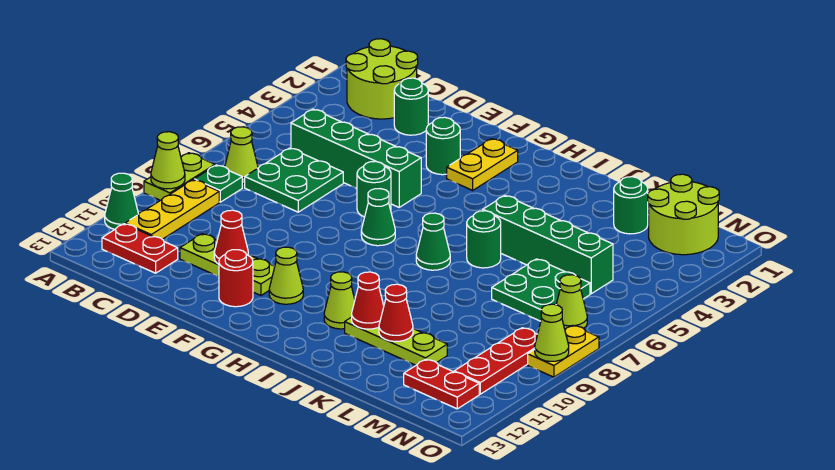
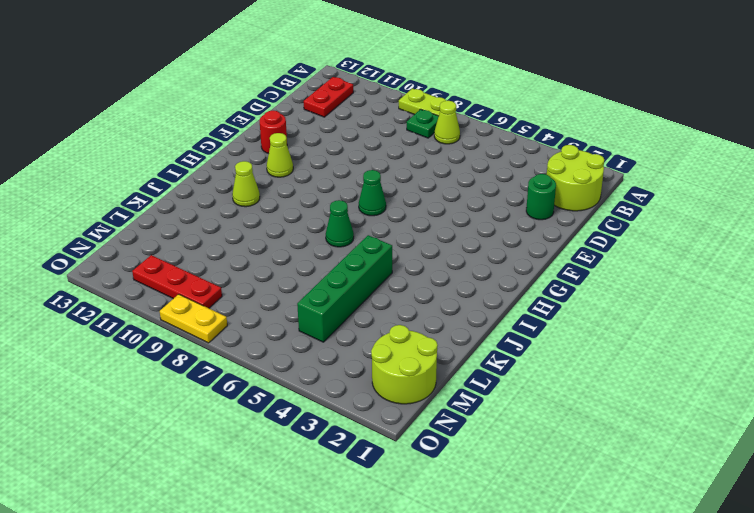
none -> green 1x1 cone [105,173,138,229]
none -> yellow 1x3 plate [125,180,219,239]
none -> green 1x4 brick [291,109,421,207]
none -> green 2x2 plate [245,148,343,212]

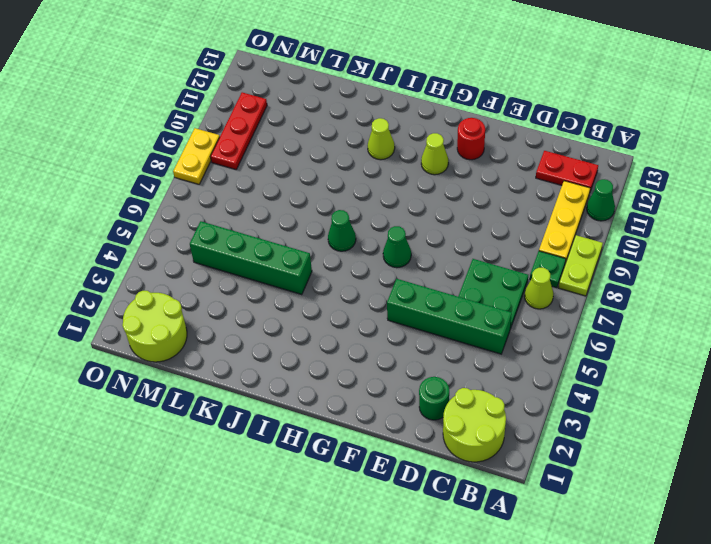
none -> lime 1x3 plate [180,234,275,295]
none -> green 1x1 round brick [426,117,460,175]
none -> green 1x1 round brick [357,161,391,217]
none -> yellow 1x2 plate [447,139,518,190]

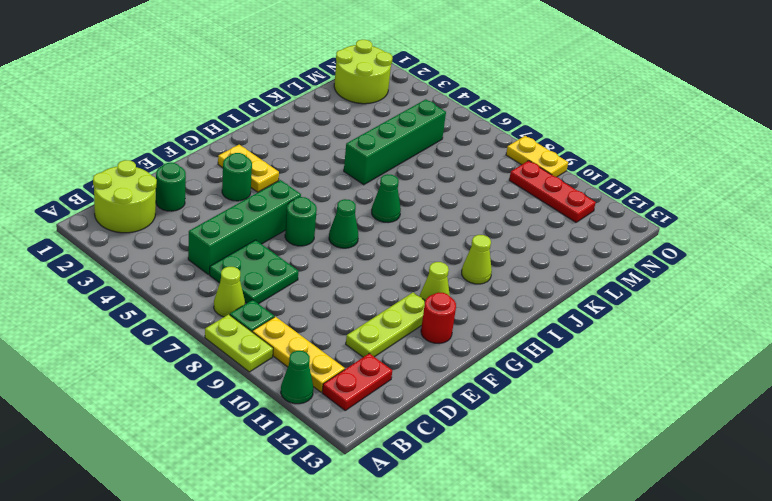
none -> green 1x1 round brick [467,211,501,268]
none -> lime 1x3 plate [345,317,447,365]
none -> green 1x1 round brick [614,177,648,234]
none -> green 2x2 plate [492,259,590,321]

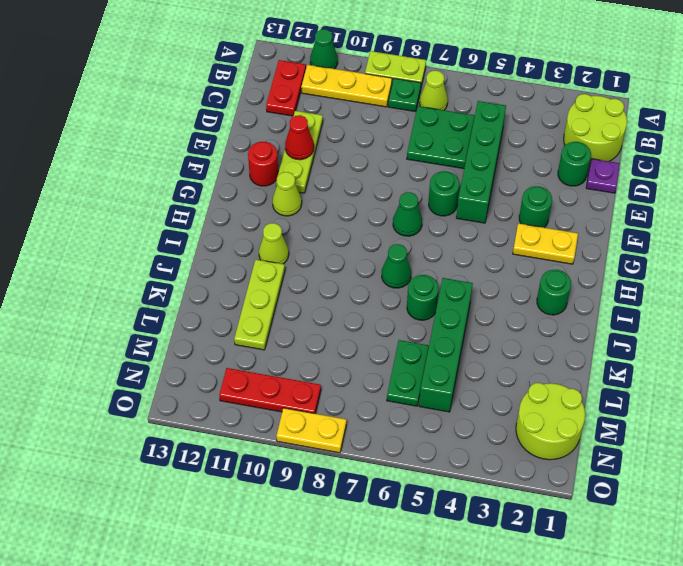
purple 1x1 plate [586,159,620,193] -> none
green 1x1 round brick [537,270,571,315] -> green 1x1 round brick moved to [614,177,648,234]
green 1x2 plate [387,340,429,406] -> green 2x2 plate [492,259,590,321]
none -> red 1x2 plate [404,359,479,409]
none -> lime 1x1 cone [556,275,587,329]
none -> lime 1x1 cone [151,132,185,189]
none -> red 1x1 cone [352,272,384,329]

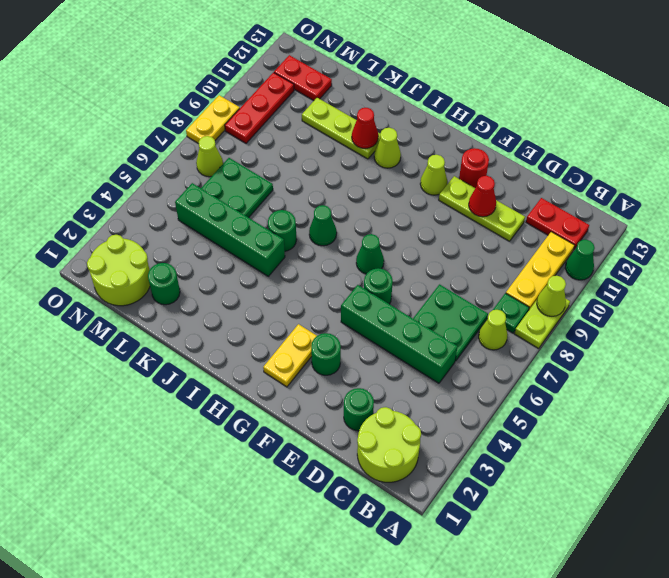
none -> red 1x1 cone [379,284,413,341]
none -> lime 1x1 cone [535,304,569,361]

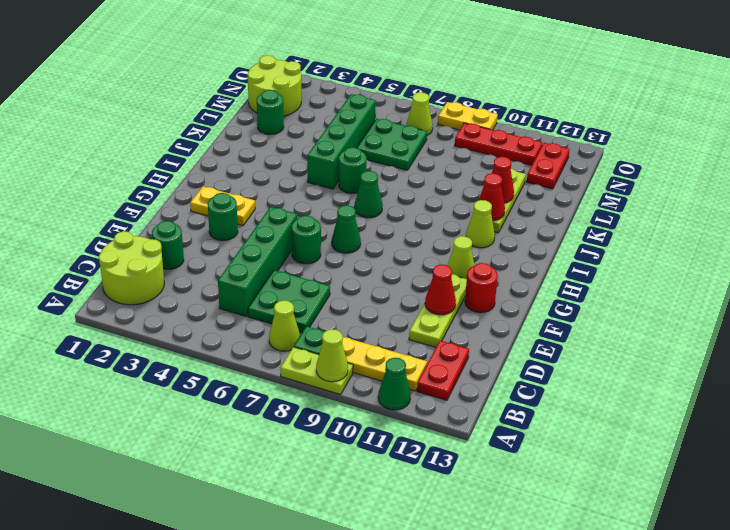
none -> lime 1x1 cone [535,304,569,361]

